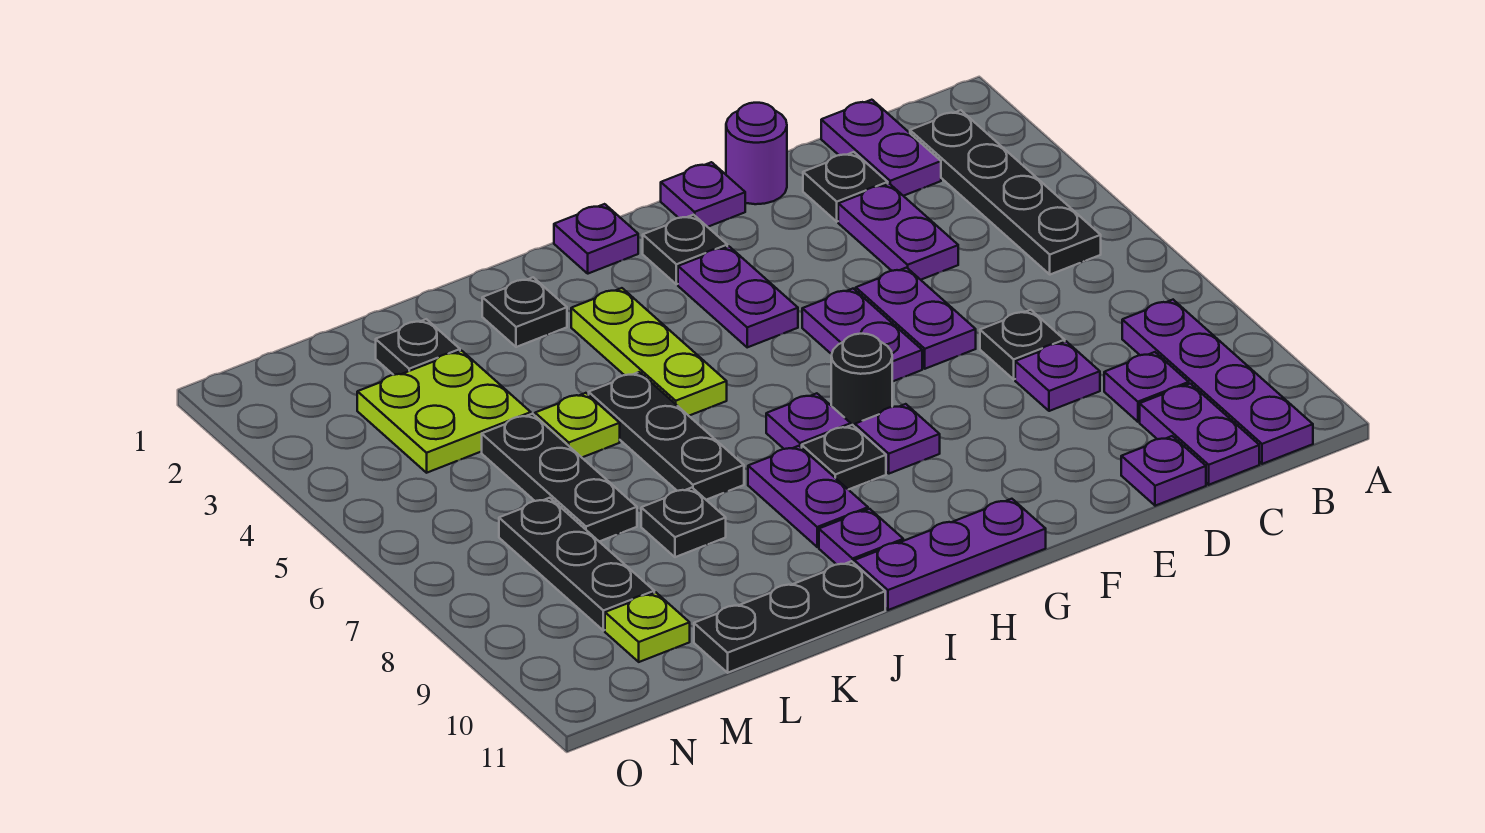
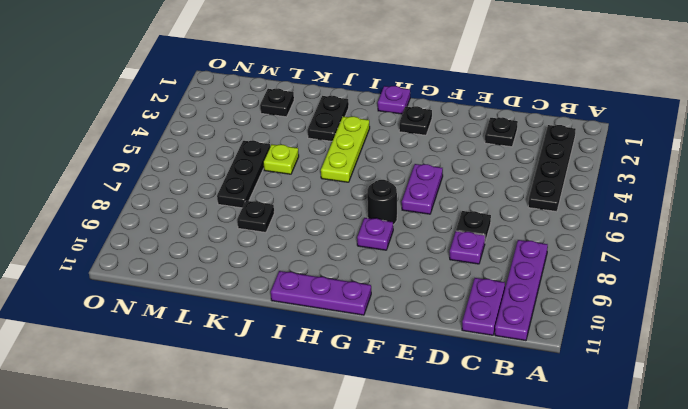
black 1x2 plate [308,96,349,141] -> black 1x1 plate [482,277,567,347]
none -> purple 1x2 plate [821,100,941,196]
none -> purple 1x1 plate [1104,352,1189,422]
none -> purple 1x2 plate [838,184,958,280]
none -> purple 1x1 plate [1121,436,1206,506]

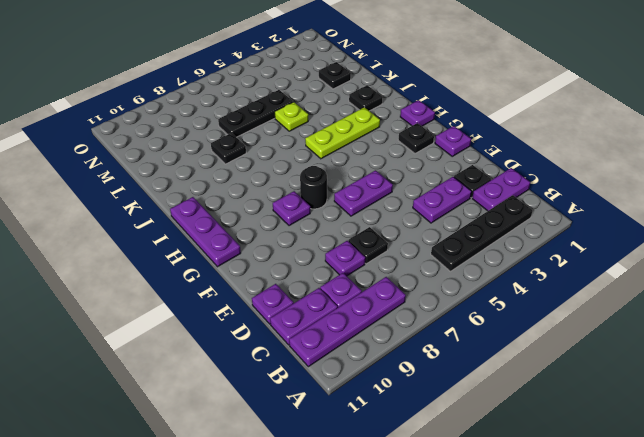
none -> purple 1x1 round brick [726,103,787,204]
none -> purple 1x2 plate [856,268,976,369]
none -> purple 1x2 plate [678,246,798,347]
none -> purple 1x1 plate [766,393,851,449]

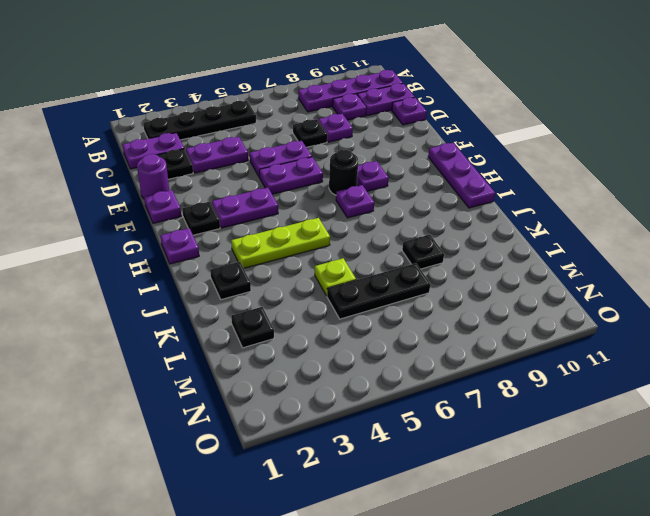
none -> black 1x1 plate [802,425,886,490]
none -> purple 1x2 plate [748,446,868,547]
none -> purple 1x1 plate [819,509,903,564]
none -> black 1x3 plate [589,372,744,500]

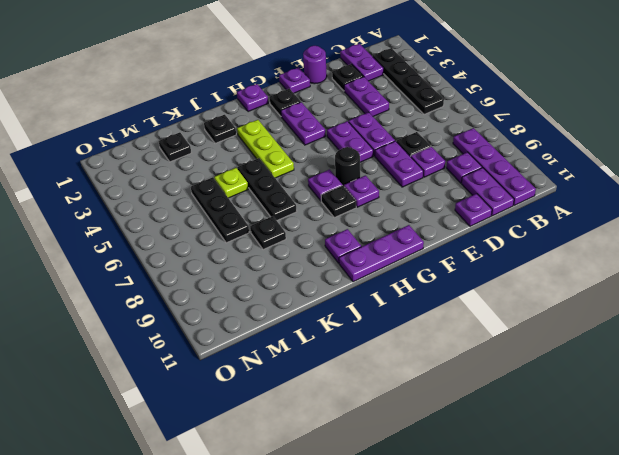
purple 1x2 plate [375,141,423,187] -> purple 1x2 plate moved to [748,446,868,547]
none -> black 1x3 plate [694,561,885,673]
none -> lime 2x2 plate [357,351,531,473]
none -> black 1x3 plate [499,498,654,631]
none -> lime 1x1 plate [605,592,690,662]

